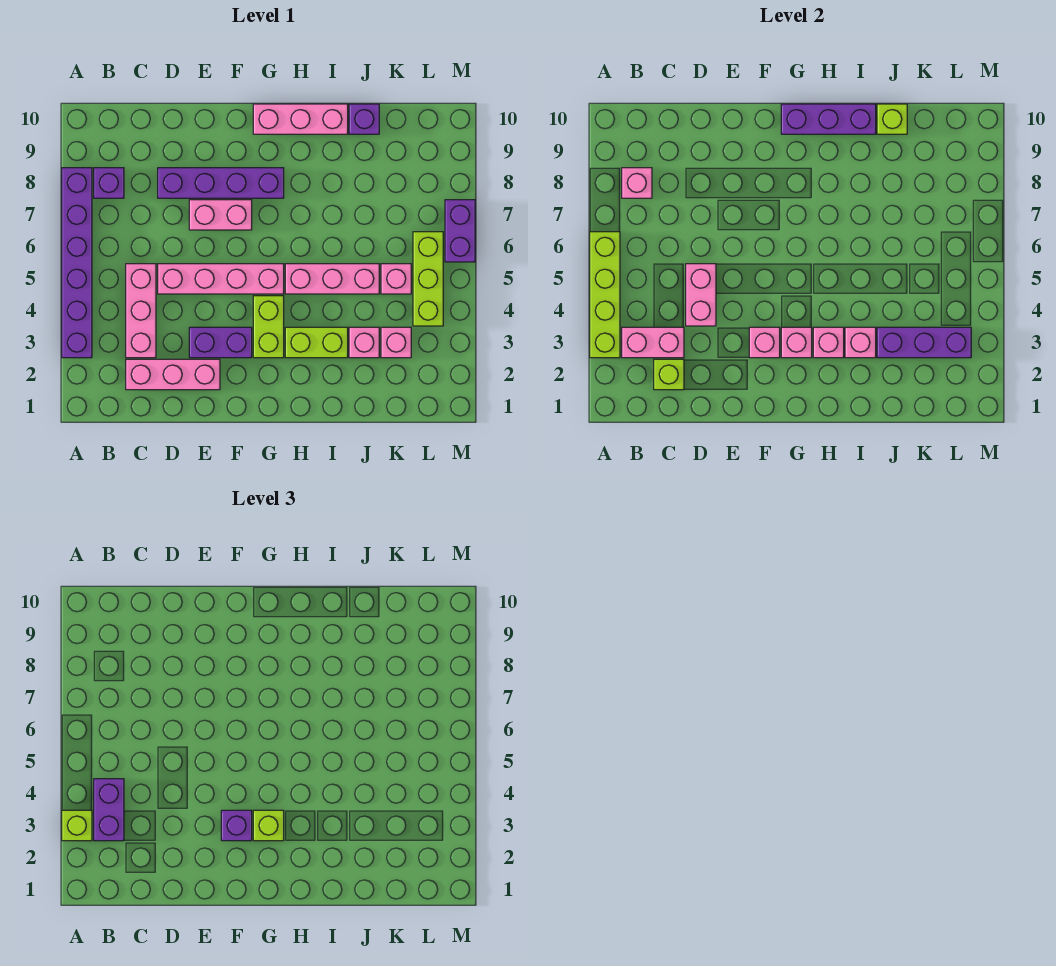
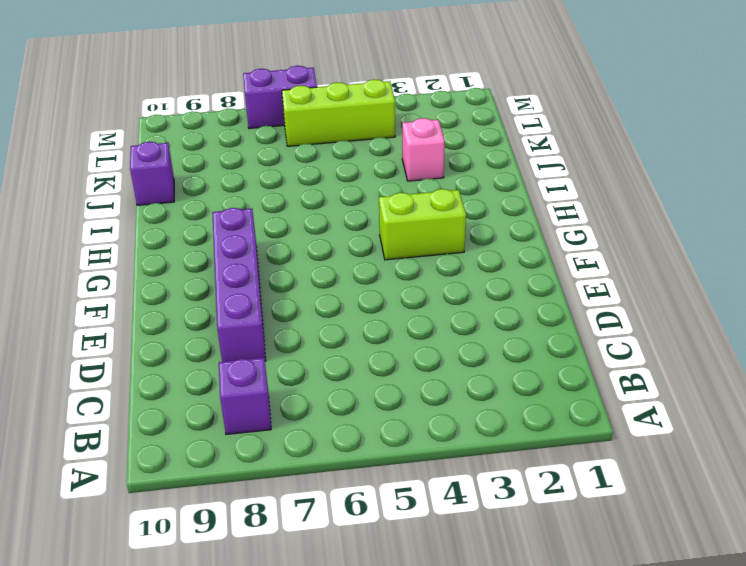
none -> purple 1x6 brick [62,168,92,358]
none -> pink 1x3 brick [126,359,220,390]
none -> pink 1x3 brick [126,264,156,358]
none -> pink 1x4 brick [158,264,284,294]

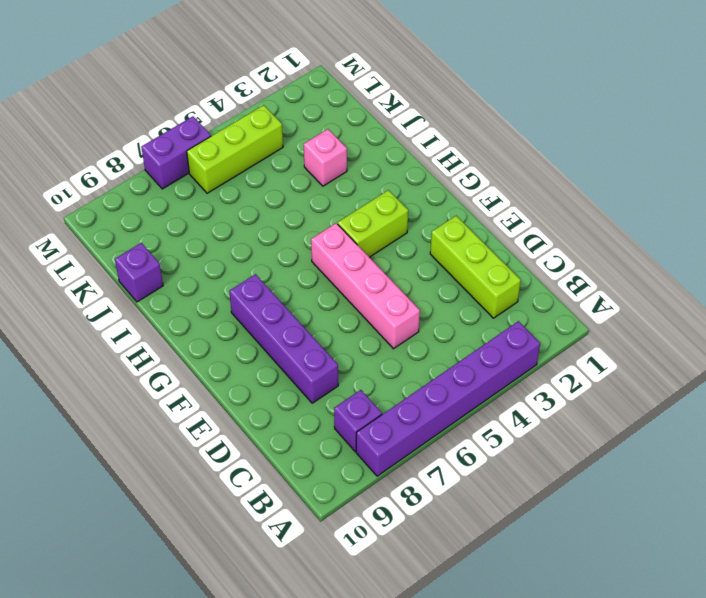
lime 1x3 brick [430,216,521,318] -> pink 1x3 brick [126,359,220,390]
none -> pink 1x3 brick [126,264,156,358]
none -> purple 1x2 brick [189,327,252,358]
none -> pink 1x2 brick [189,200,252,230]
none -> pink 1x3 brick [253,104,348,134]

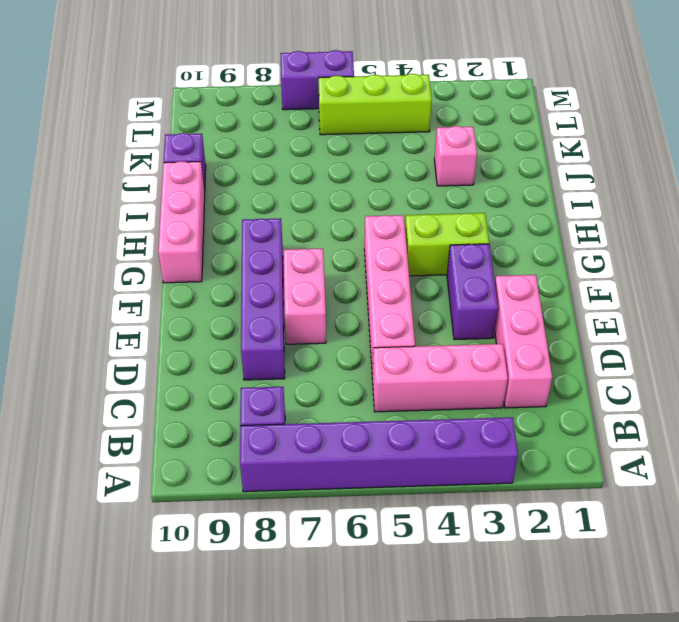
none -> lime 1x2 brick [285,327,348,358]
none -> pink 1x3 brick [285,264,379,294]
none -> pink 1x1 brick [381,327,411,358]
none -> pink 1x1 brick [381,264,411,294]

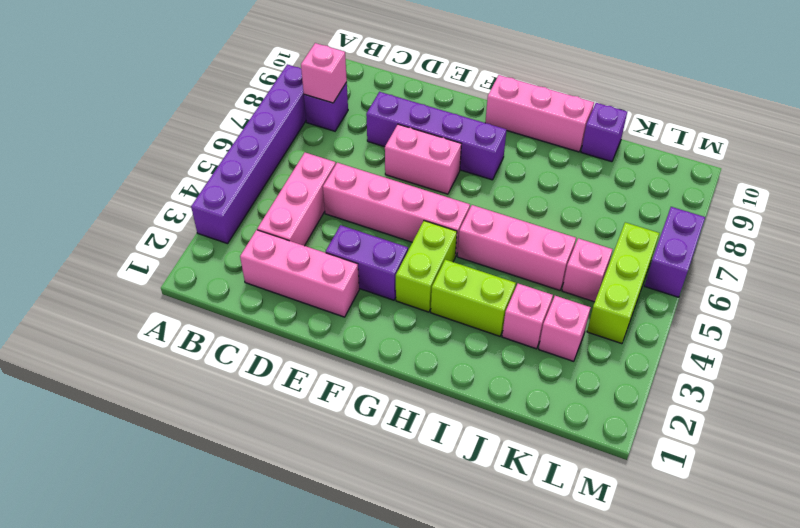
none -> lime 1x4 brick [590,232,620,358]
none -> pink 1x2 brick [622,327,684,358]
none -> lime 1x1 brick [654,359,684,390]
none -> pink 1x2 brick [686,264,716,326]

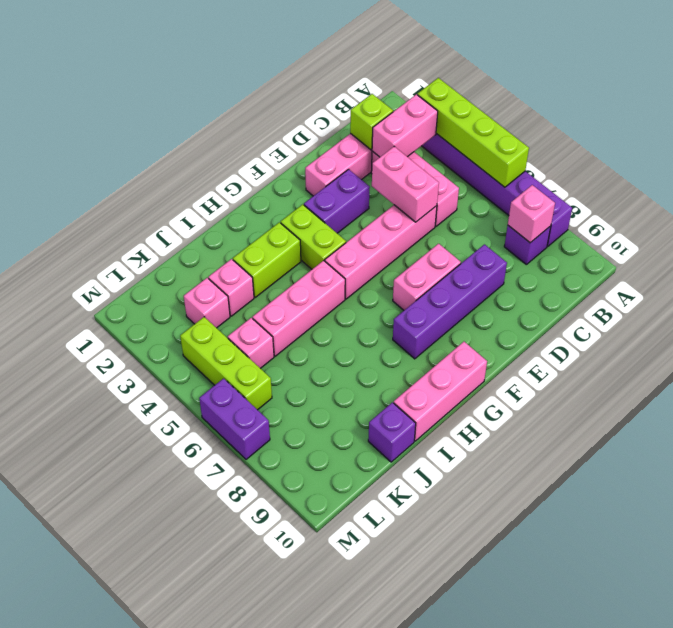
none -> pink 1x1 brick [749,327,780,358]
none -> pink 1x1 brick [781,327,812,358]
none -> purple 1x3 brick [781,104,876,134]
none -> pink 1x1 brick [813,327,844,358]

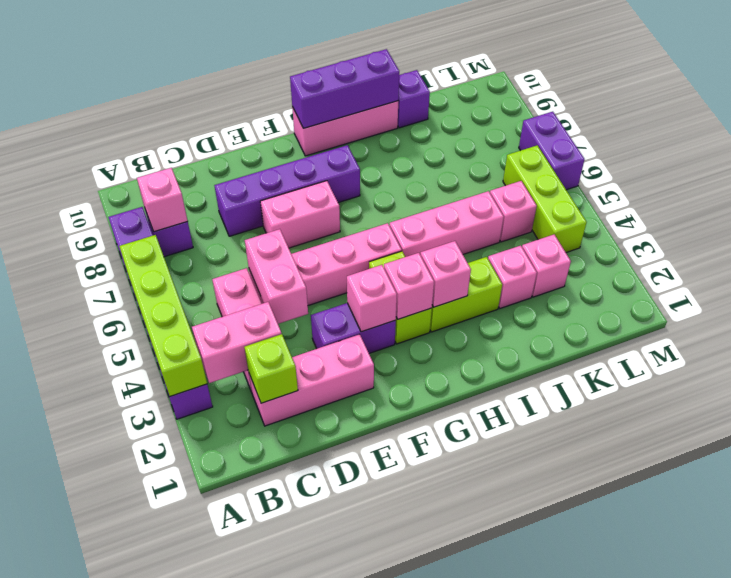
none -> pink 1x1 brick [845,327,876,358]
none -> purple 1x3 brick [877,327,971,358]
none -> lime 1x1 brick [877,104,907,134]
none -> lime 1x1 brick [62,810,92,841]

